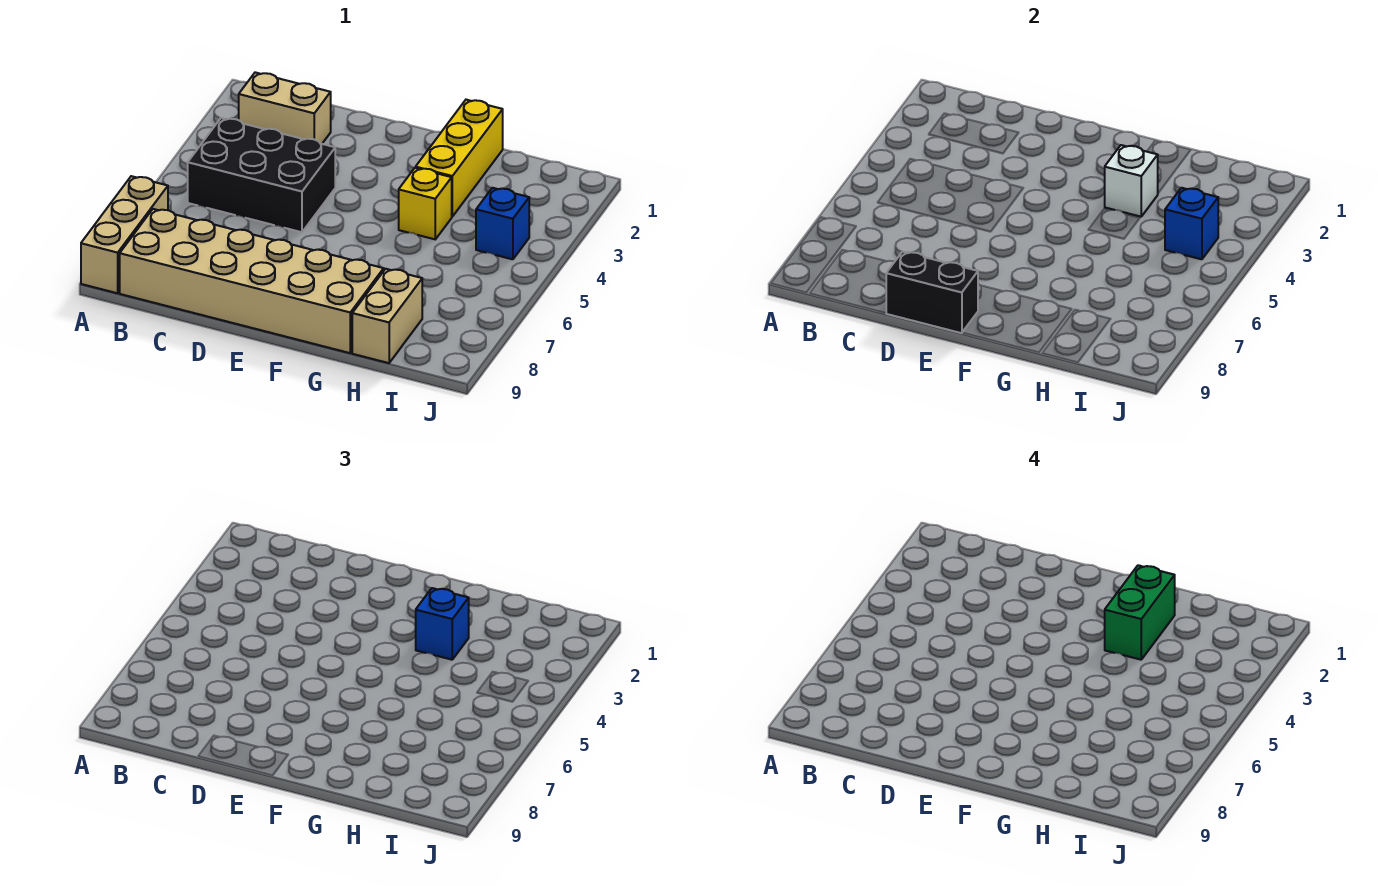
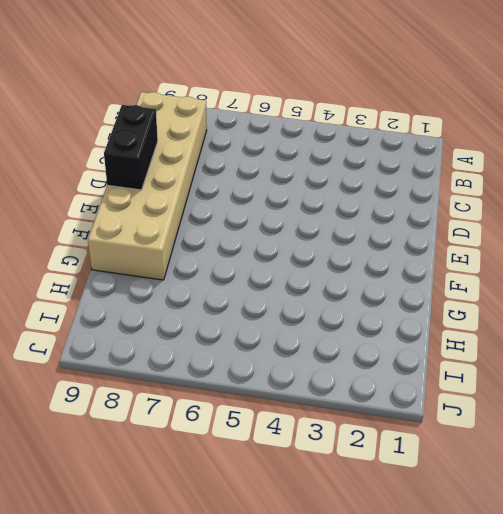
none -> tan 1x3 brick [81,176,168,293]
none -> tan 1x2 brick [239,72,331,144]
none -> black 2x3 brick [188,118,335,232]

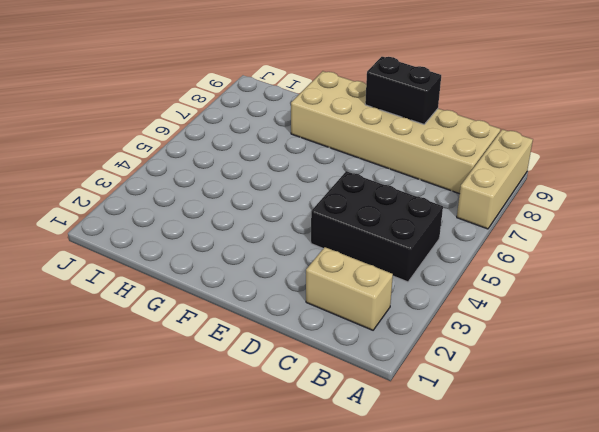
none -> yellow 1x3 brick [416,100,503,216]
none -> yellow 1x1 brick [399,168,452,239]
none -> tan 1x2 brick [352,269,422,363]

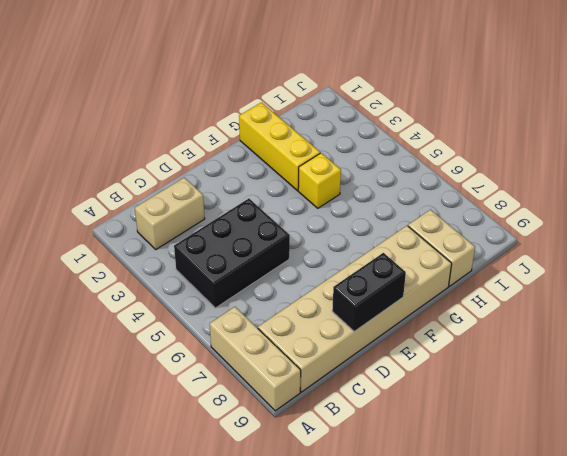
none -> blue 1x1 brick [476,188,529,259]
none -> white 1x1 brick [1105,145,1158,217]
none -> blue 1x1 brick [1165,188,1218,259]

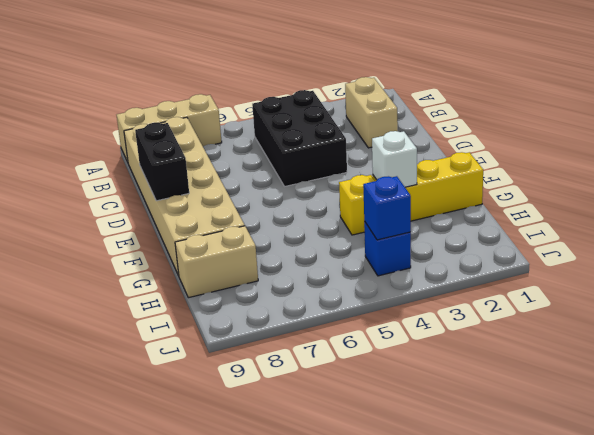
none -> blue 1x1 brick [416,588,469,660]
none -> green 1x2 brick [1105,565,1175,660]

